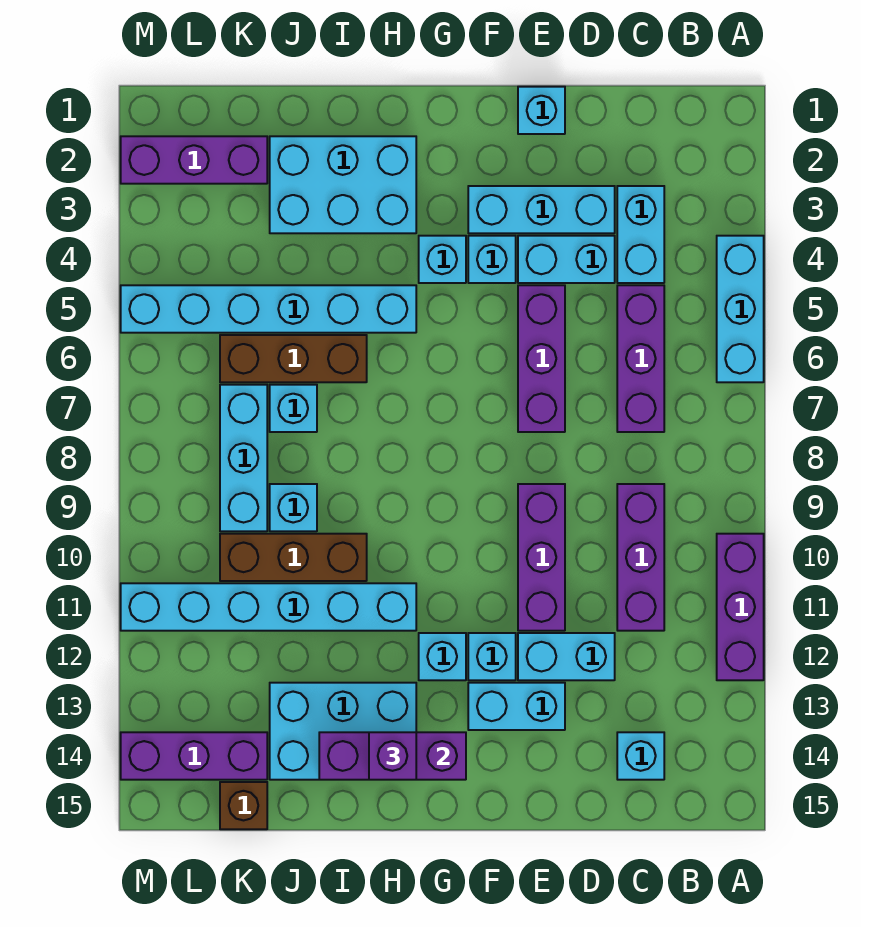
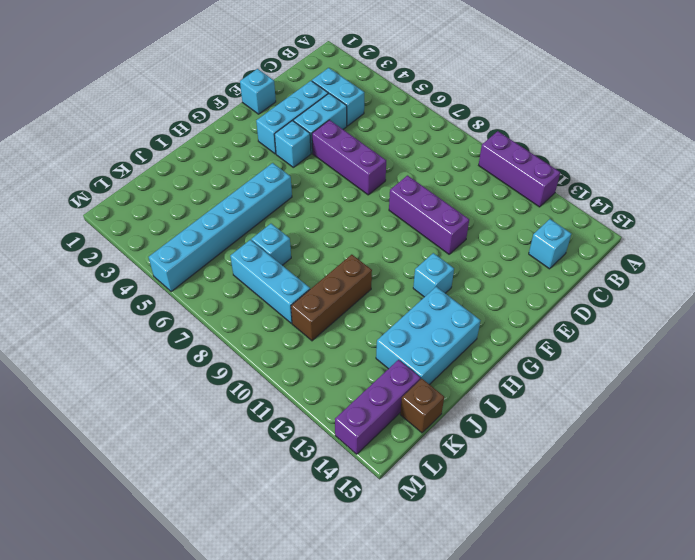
none -> cyan 1x3 brick [717,236,764,382]
none -> purple 1x3 brick [617,285,664,432]
none -> purple 1x3 brick [617,484,664,631]
none -> cyan 1x2 brick [518,633,615,680]

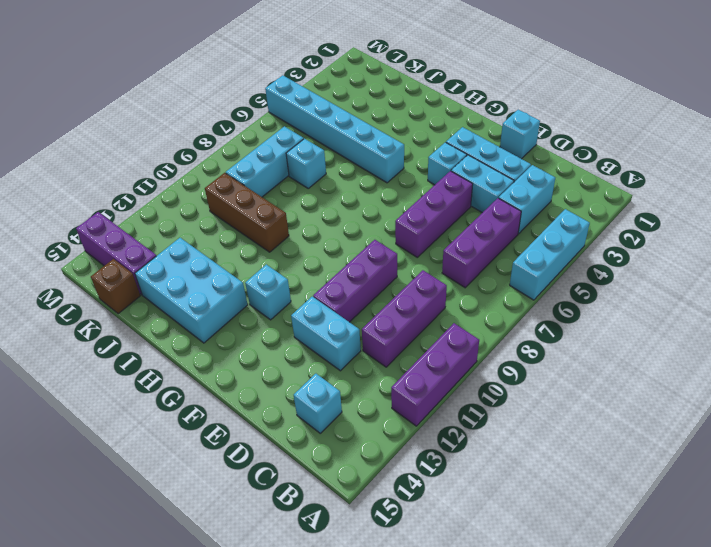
none -> cyan 1x2 brick [468,683,565,730]
none -> cyan 1x1 brick [468,633,516,680]
none -> cyan 1x1 brick [419,236,466,283]
none -> cyan 2x3 brick [270,136,416,233]

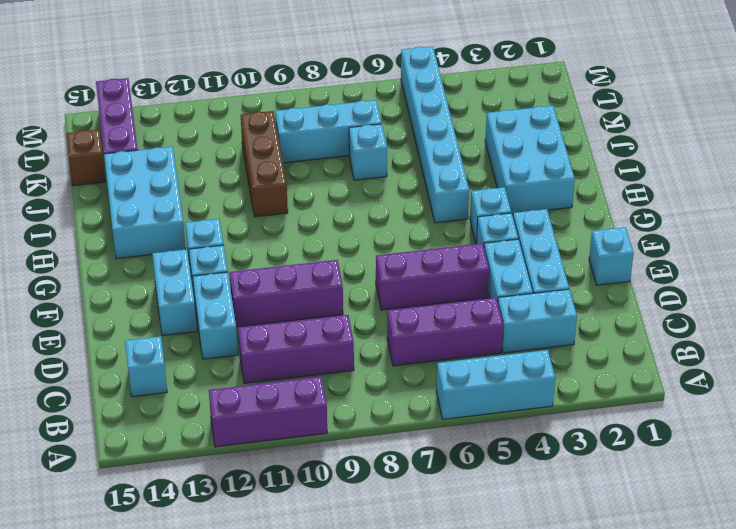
none -> cyan 1x6 brick [121,583,416,631]
none -> brown 1x3 brick [220,335,367,382]
none -> cyan 1x1 brick [270,484,317,531]
none -> purple 1x3 brick [121,136,267,184]

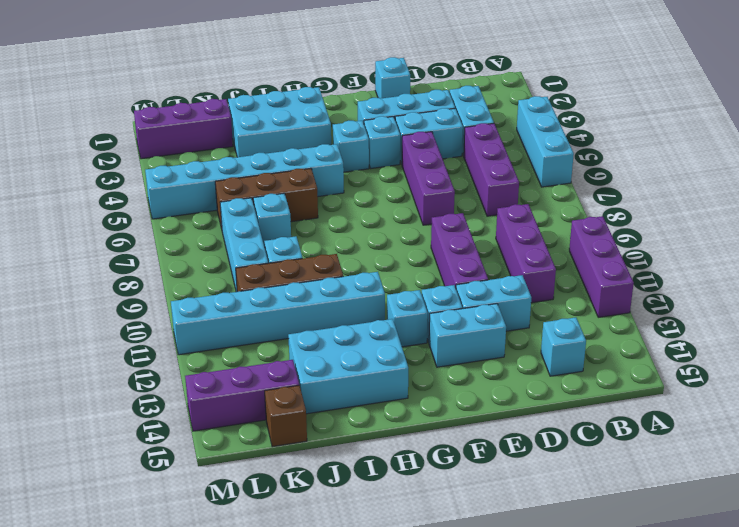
none -> purple 1x3 brick [319,732,466,780]
none -> purple 1x1 brick [369,732,416,780]

